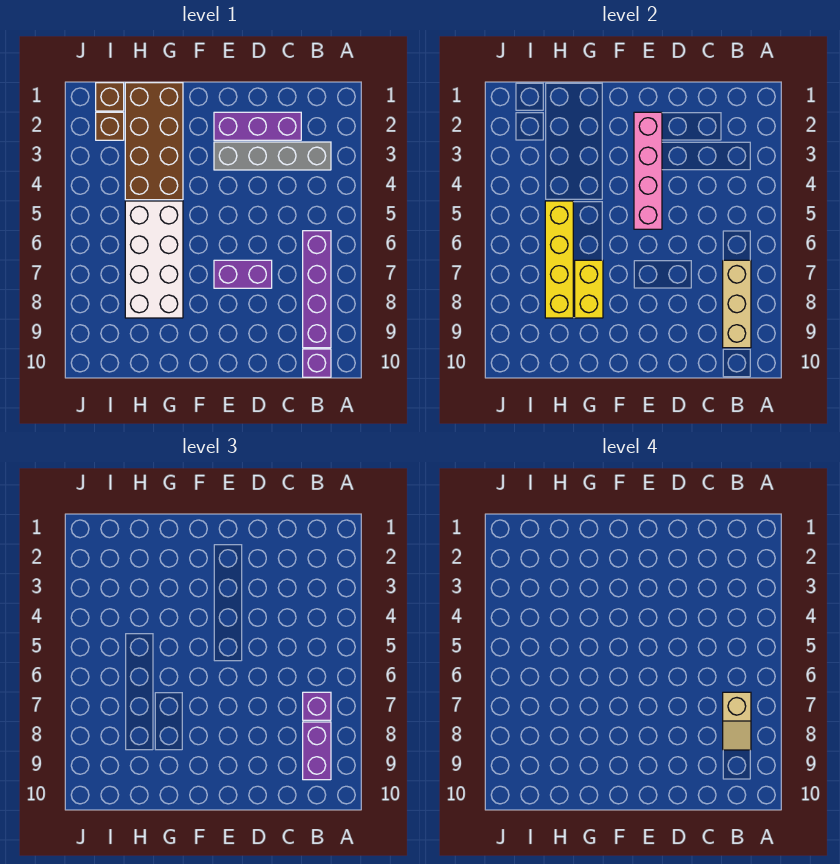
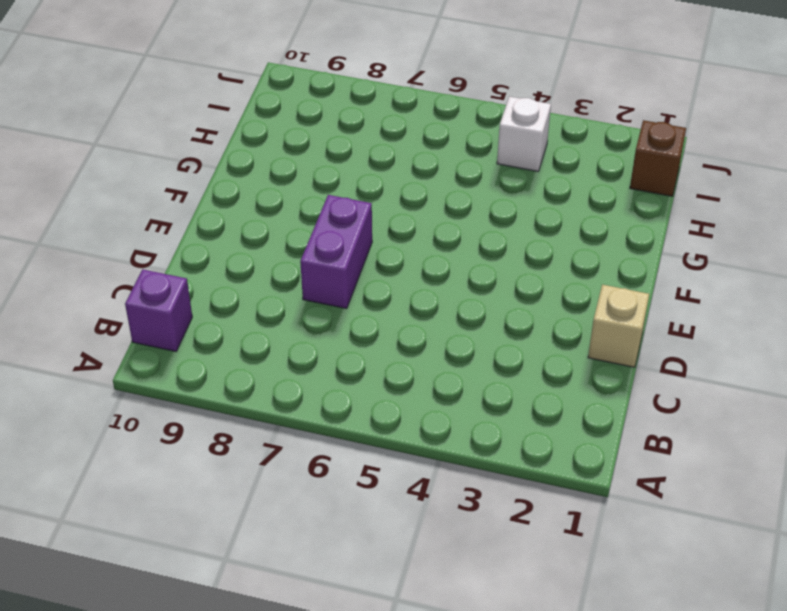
tan 1x1 brick [588,285,649,367] -> none
white 1x1 brick [497,96,551,172] -> none
none -> grey 1x4 brick [214,142,331,170]
none -> purple 1x4 brick [303,231,331,348]
none -> purple 1x3 brick [214,112,301,140]

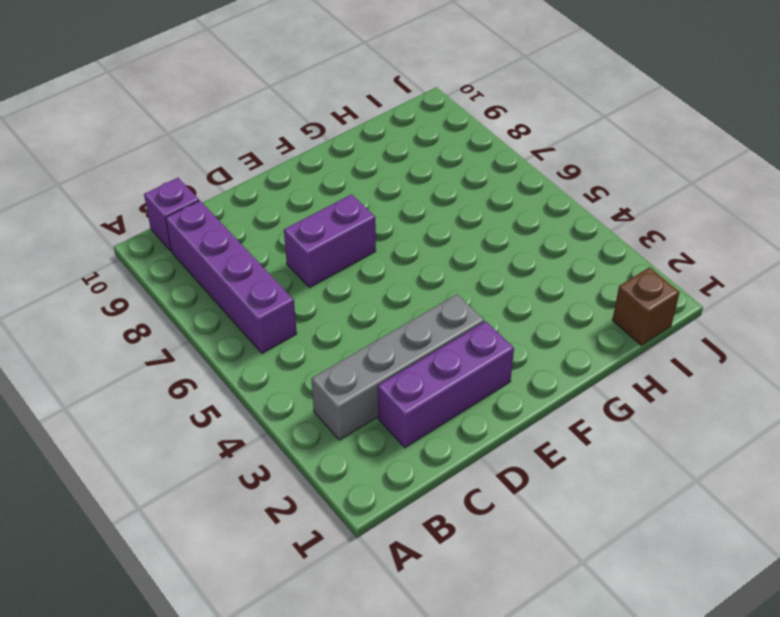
none -> brown 2x4 brick [125,83,183,200]
none -> white 2x4 brick [125,201,183,318]
none -> brown 1x1 brick [96,112,124,140]

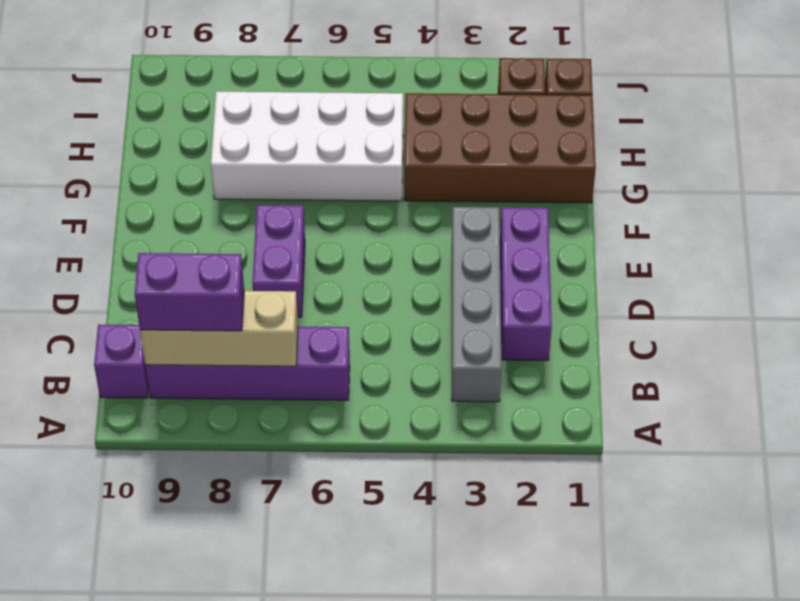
none -> pink 1x4 brick [634,112,662,229]
none -> yellow 1x2 brick [575,260,603,318]
none -> yellow 1x4 brick [545,201,573,318]

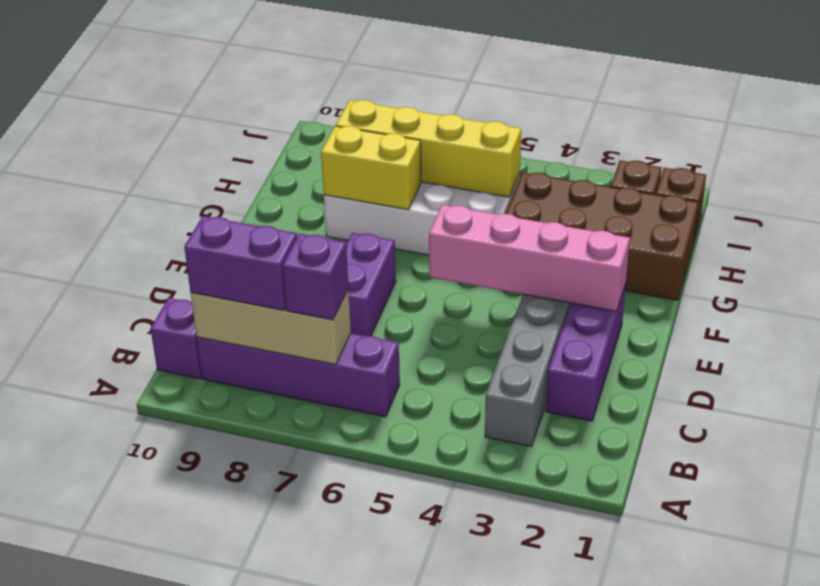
none -> tan 1x2 slope [723,692,751,750]

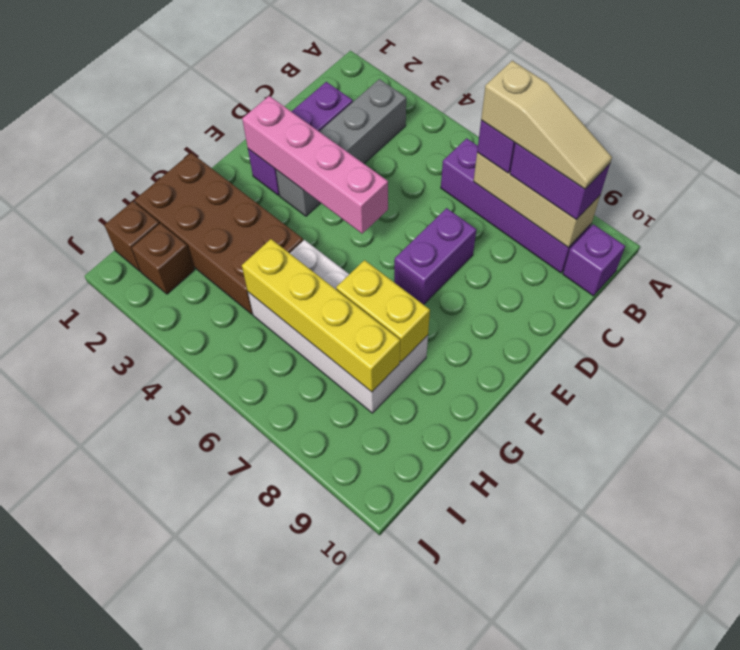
tan 1x3 slope [481,61,612,189] -> tan 1x2 slope [723,692,751,750]

